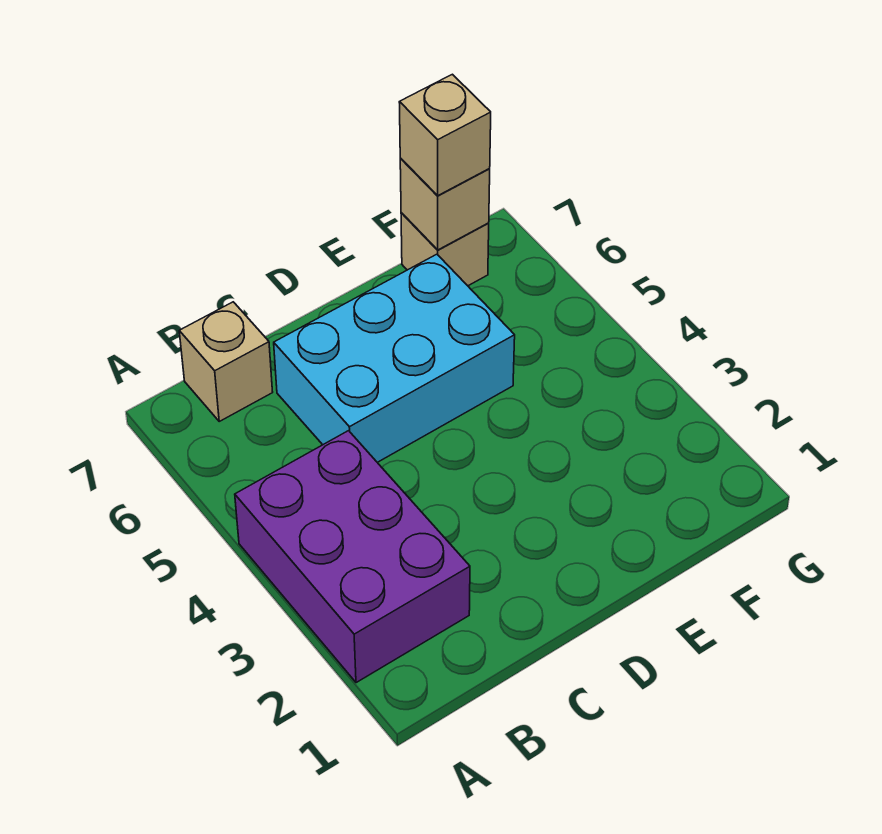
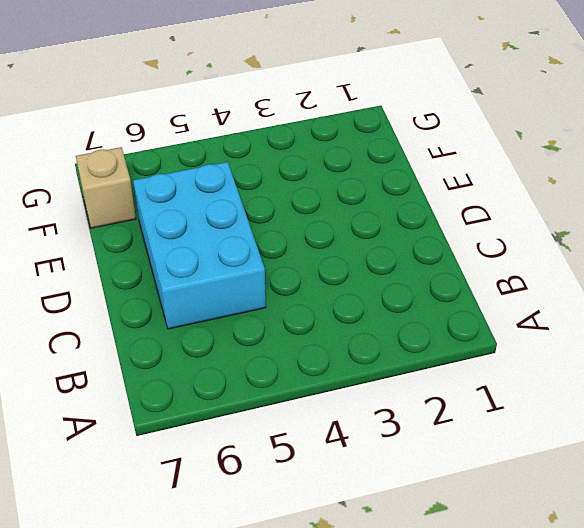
none -> purple 2x3 brick [235,431,470,683]
none -> tan 1x1 brick [179,302,273,421]

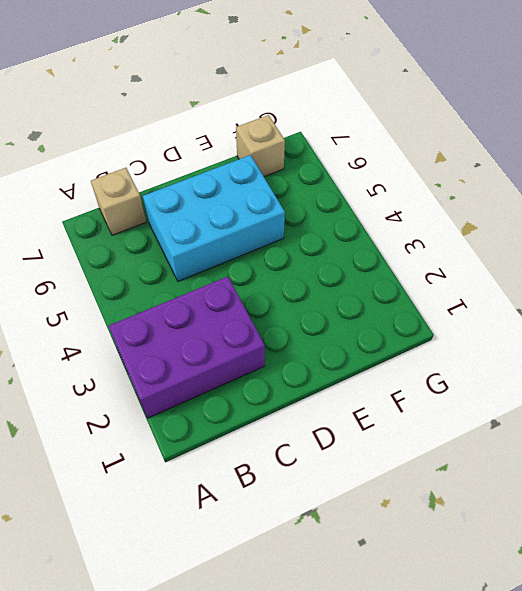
purple 2x3 brick [109,277,265,418] -> purple 2x3 brick turned to [235,431,470,683]
none -> tan 1x1 brick [400,158,490,250]
none -> tan 1x1 brick [399,74,491,196]

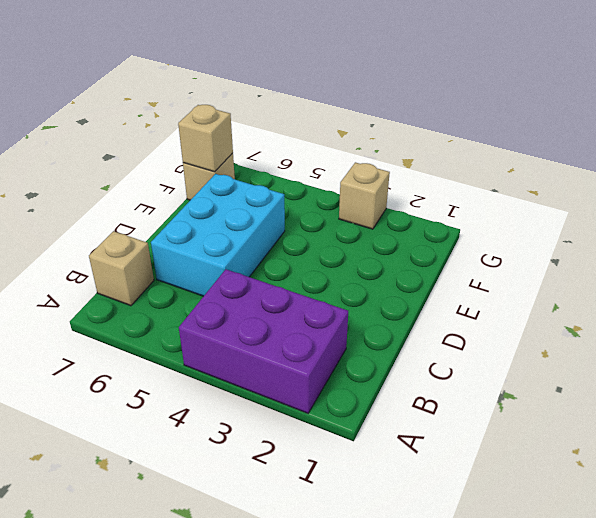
tan 1x1 brick [339,162,390,229] -> tan 1x1 brick moved to [399,74,491,196]

